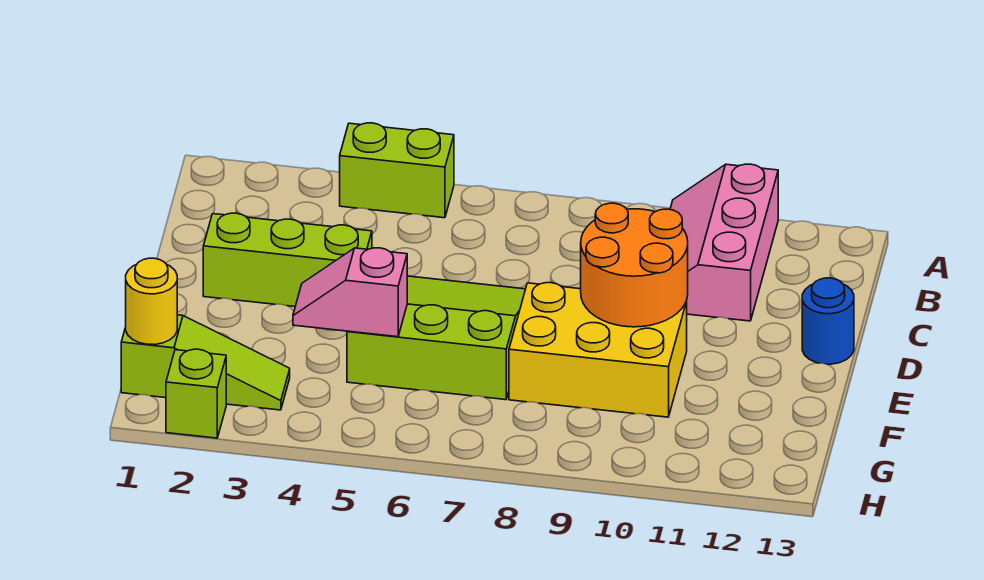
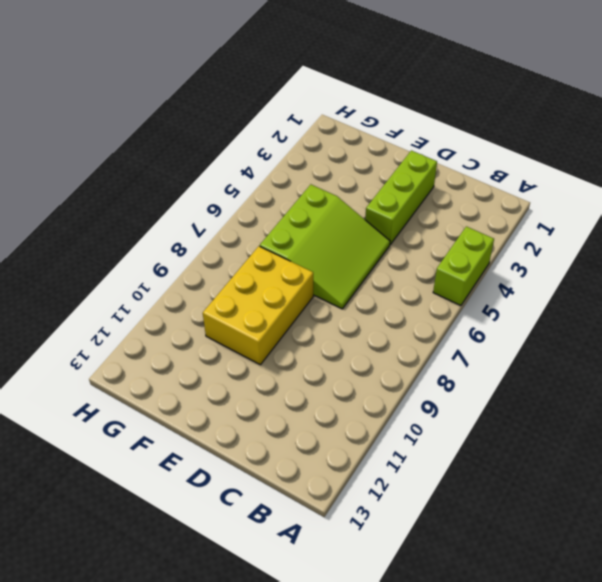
none -> pink 2x3 slope [670,164,778,321]
none -> blue 1x1 round brick [802,278,854,364]

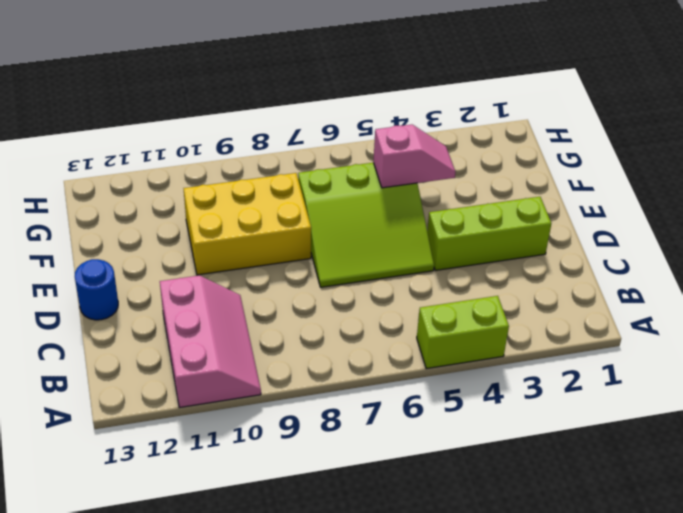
none -> lime 1x3 slope [121,315,290,410]
none -> lime 1x1 brick [166,349,226,438]

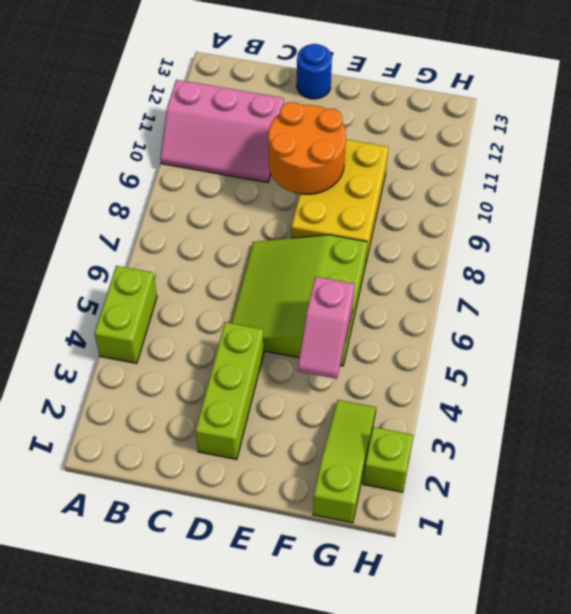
none -> yellow 1x1 round brick [126,258,177,345]

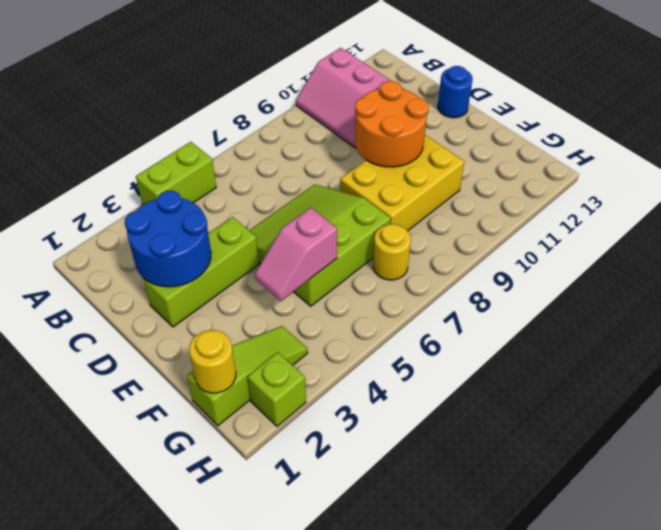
blue 2x2 round brick [125,191,211,287] -> none
yellow 1x1 round brick [373,224,411,280] -> none

